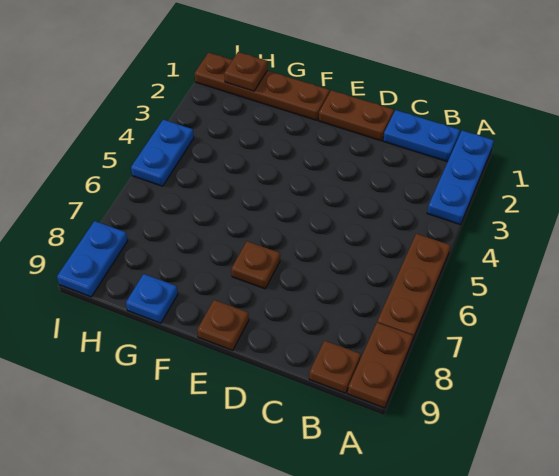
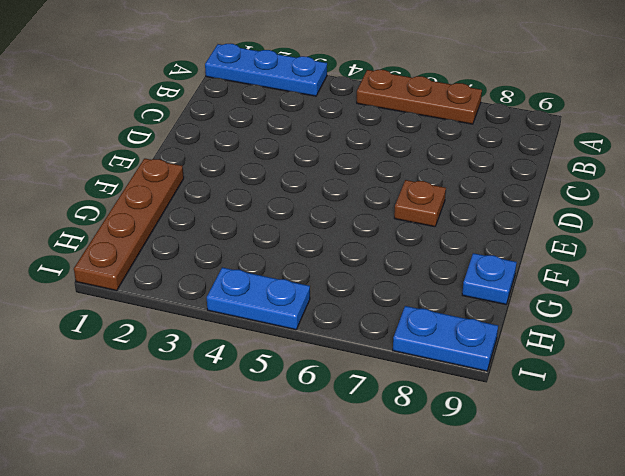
none -> brown 1x2 plate [348,323,413,408]
none -> blue 1x2 plate [383,110,460,162]
none -> brown 1x1 plate [309,341,361,393]

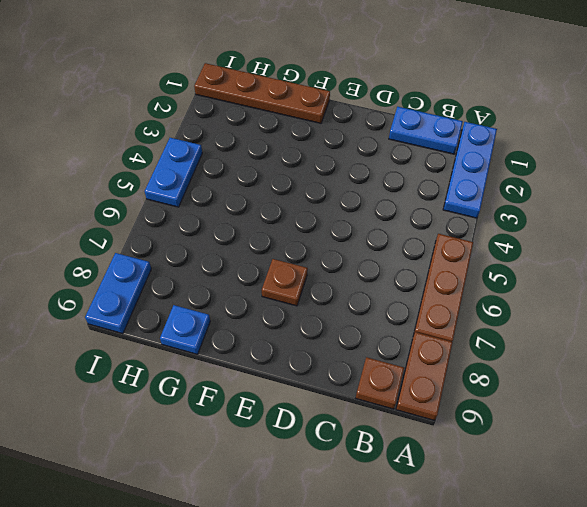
none -> brown 1x2 plate [319,90,394,141]
none -> brown 1x1 plate [197,300,249,350]
none -> brown 1x1 plate [224,52,267,91]

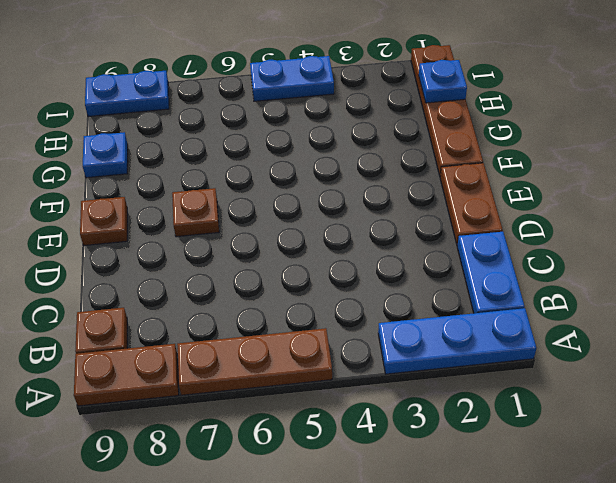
blue 1x1 plate [419,60,467,103] -> brown 1x1 plate [224,52,267,91]

